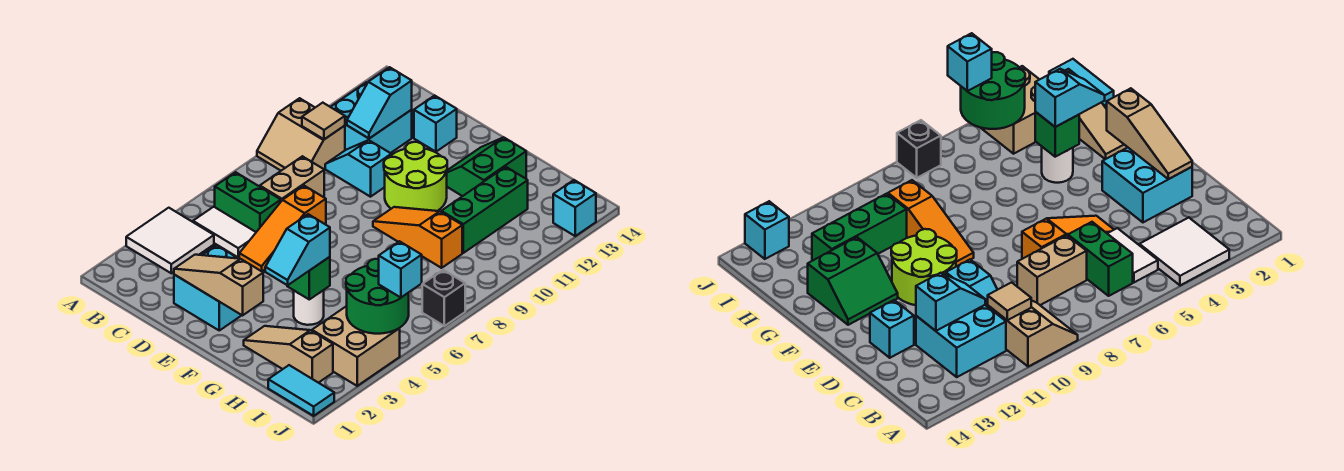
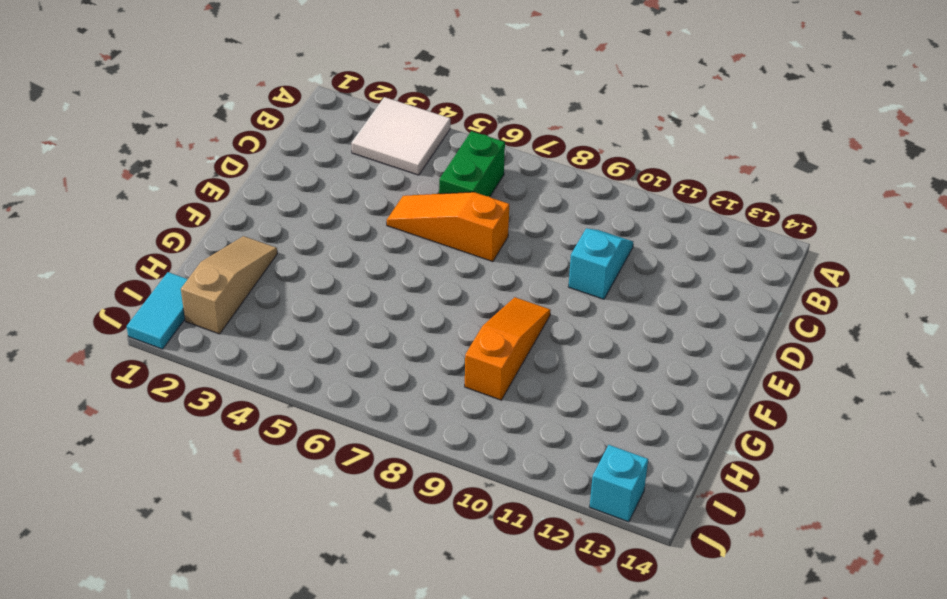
none -> tan 2x2 slope [257,98,345,171]
none -> white 1x2 tile [193,207,256,257]
none -> cyan 2x2 brick [331,82,412,153]

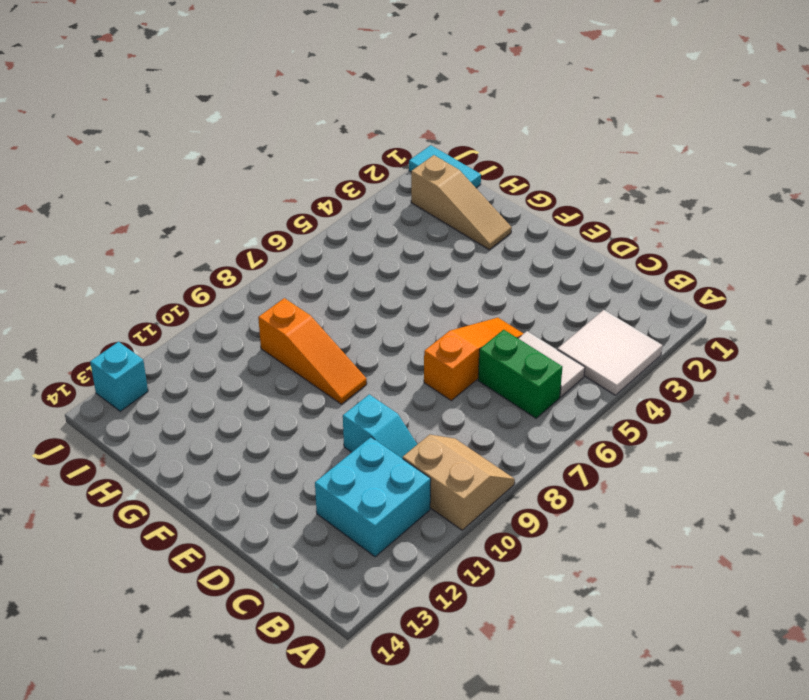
none -> tan 1x2 brick [260,156,324,201]
none -> cyan 2x2 brick [174,245,242,330]
none -> cyan 1x1 brick [414,95,457,152]

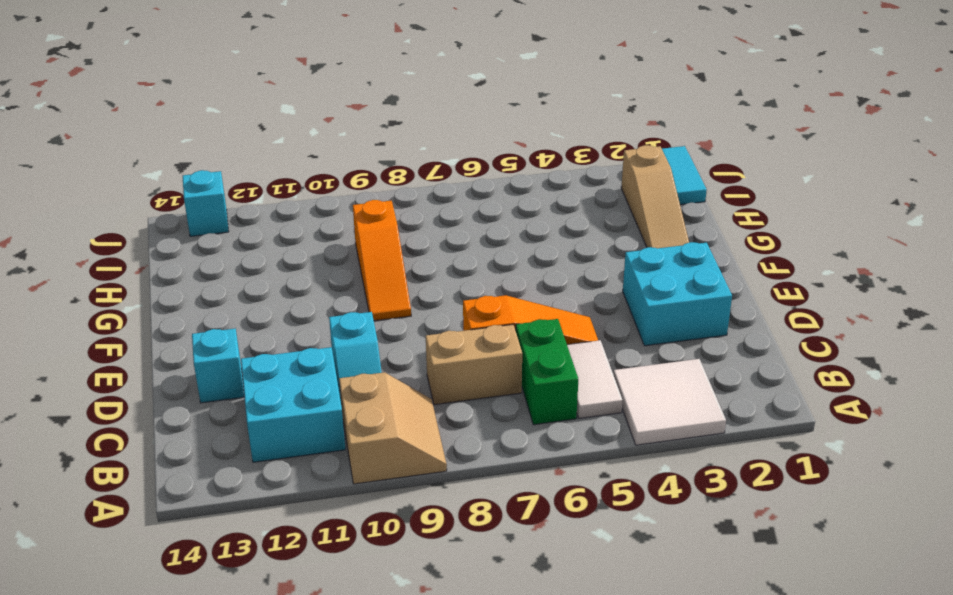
none -> lime 2x2 round brick [384,142,447,211]
none -> green 2x2 slope [447,137,526,196]
none -> white 1x1 round brick [294,290,324,325]

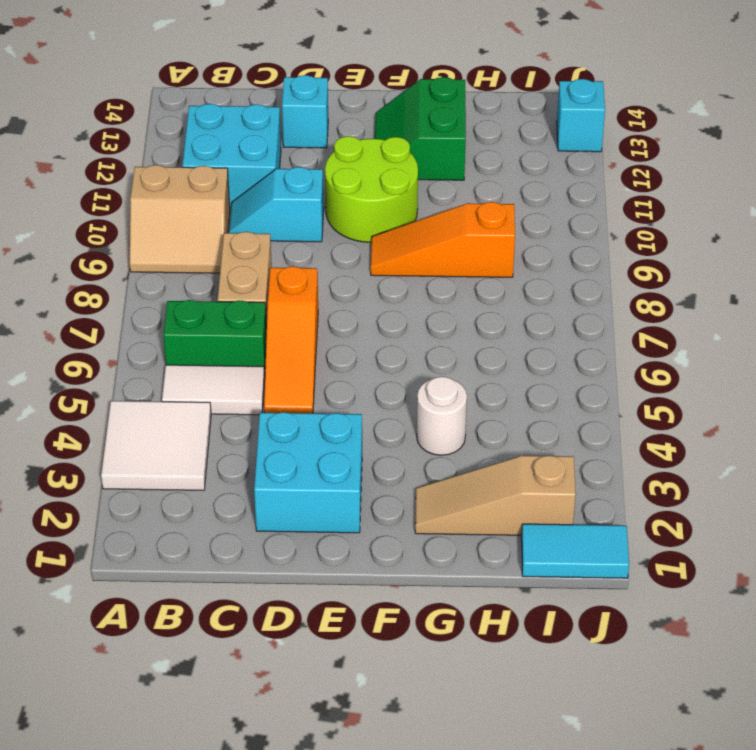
none -> green 1x3 brick [441,167,528,253]
none -> tan 2x2 brick [312,306,400,386]
none -> black 1x1 brick [422,270,465,326]

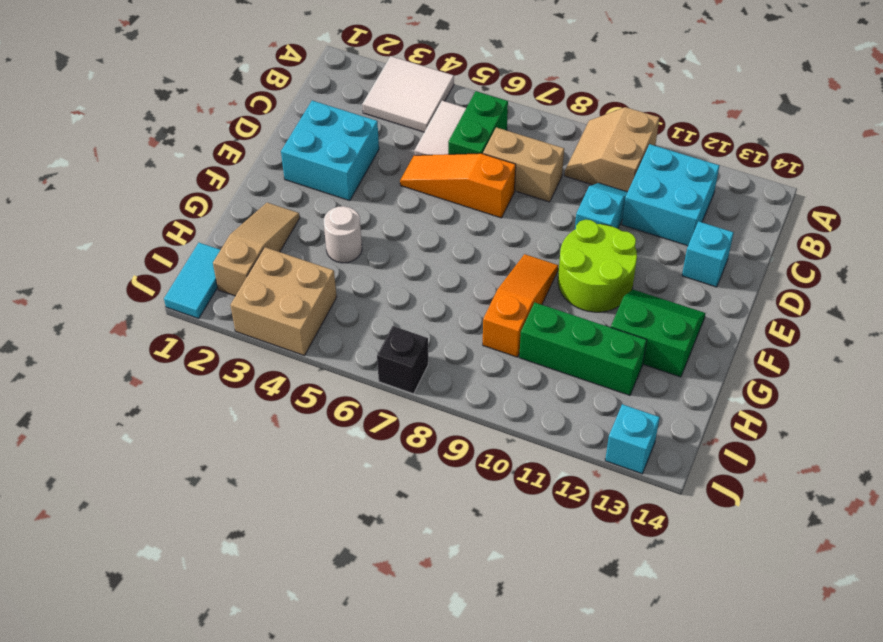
none -> tan 1x1 tile [302,103,345,139]
none -> cyan 1x2 slope [347,67,412,139]
none -> tan 1x3 slope [174,255,263,315]

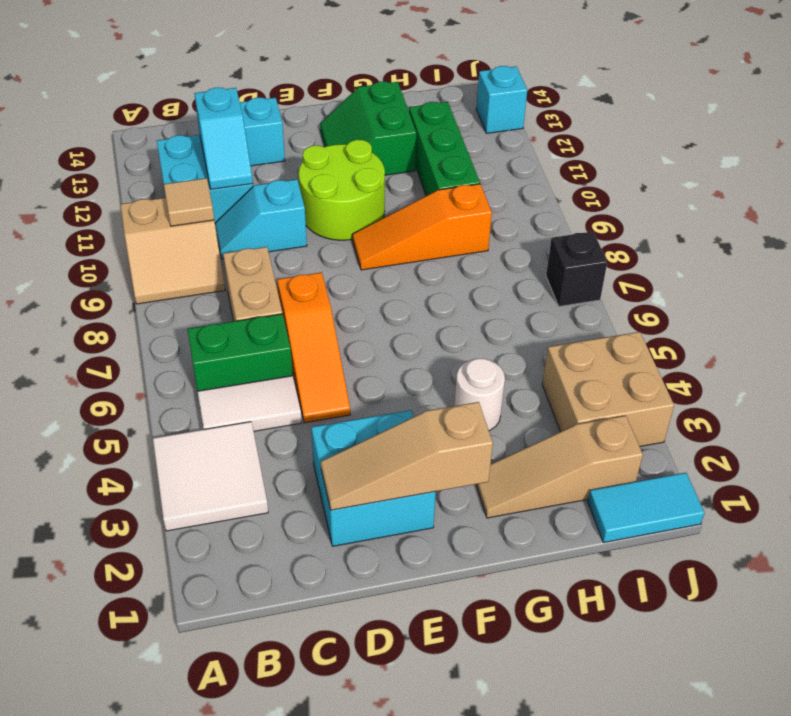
none -> green 1x1 brick [288,257,330,299]
none -> green 2x2 round brick [346,259,409,334]
none -> cyan 1x2 slope [265,214,330,286]

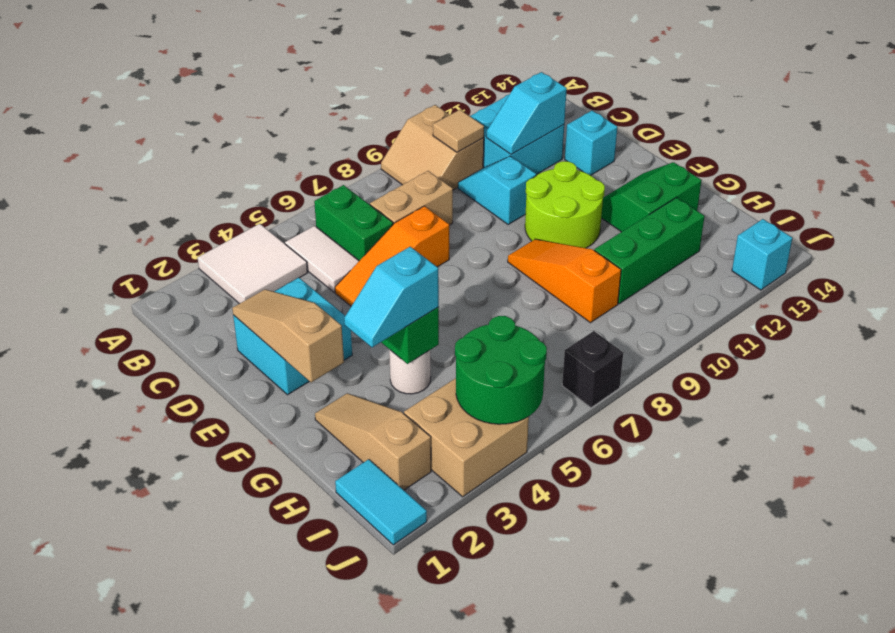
none -> cyan 1x1 brick [379,241,422,298]

